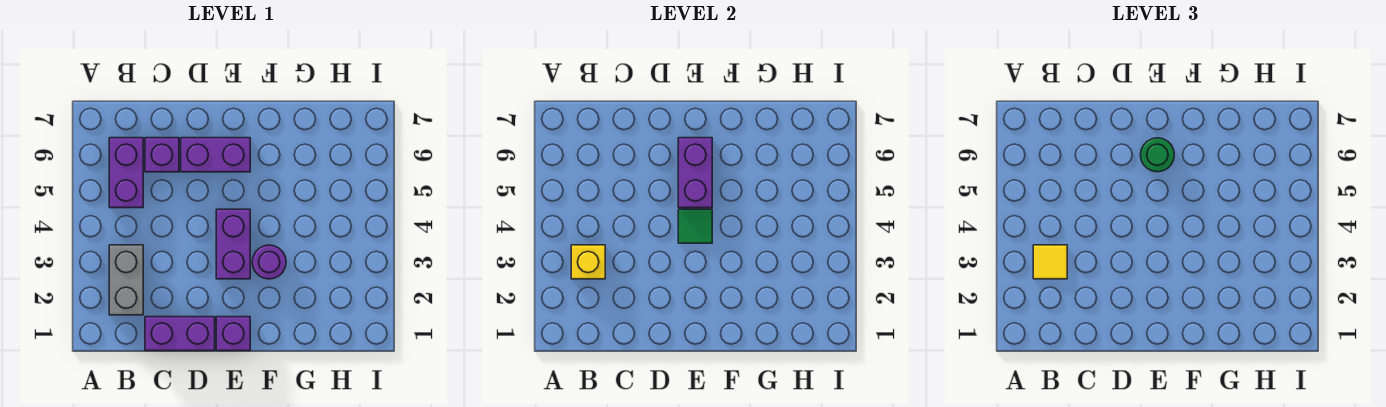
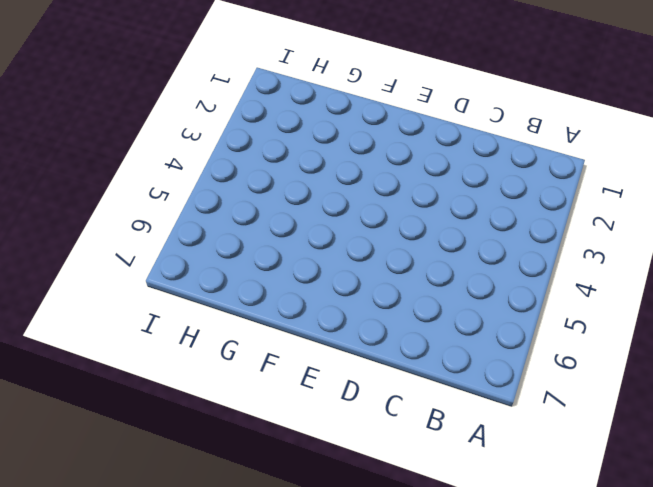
none -> grey 1x2 brick [109,245,143,315]
none -> purple 1x2 brick [109,138,143,208]
none -> purple 1x2 brick [145,317,215,351]

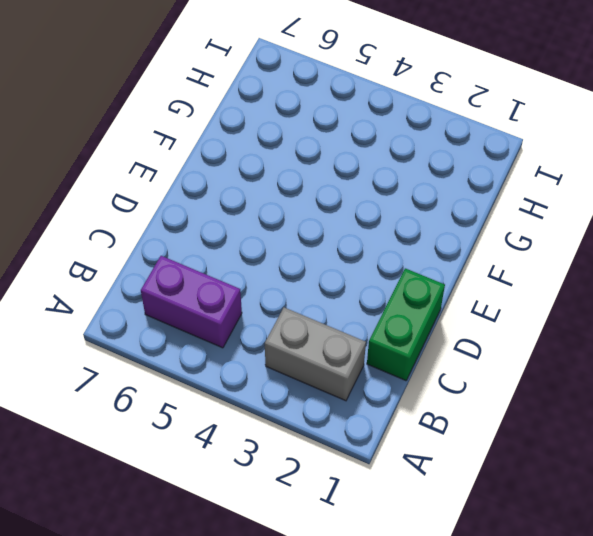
green 1x2 brick [367,268,445,381] -> purple 1x2 brick [145,317,215,351]
none -> purple 1x1 brick [145,138,179,172]
none -> purple 1x2 brick [181,138,250,172]
none -> purple 1x1 brick [216,317,250,351]

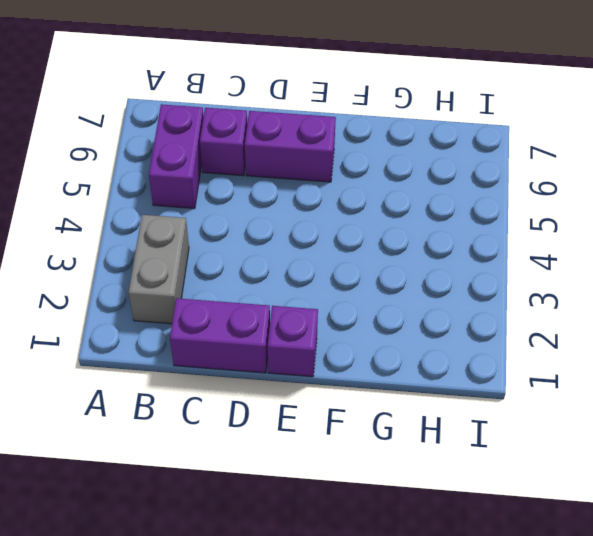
none -> purple 1x2 brick [216,209,250,279]
none -> purple 1x1 round brick [252,245,286,279]
none -> yellow 1x1 brick [571,245,605,279]

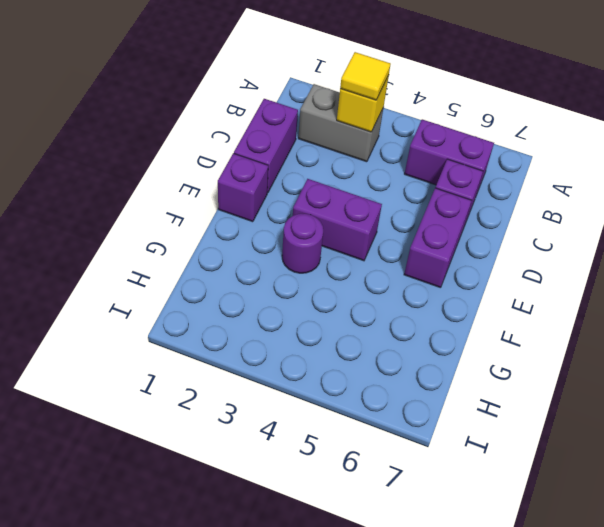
none -> green 1x1 tile [678,209,712,243]
none -> purple 1x2 brick [678,138,712,208]
none -> green 1x1 round brick [1141,138,1174,172]

